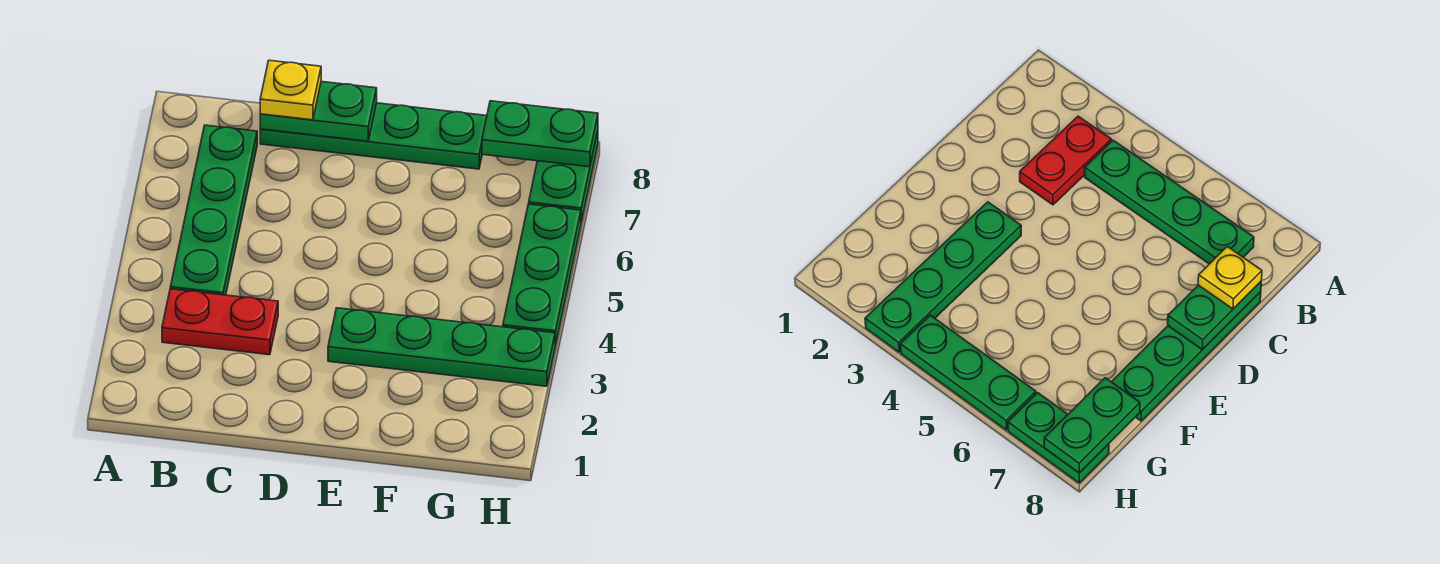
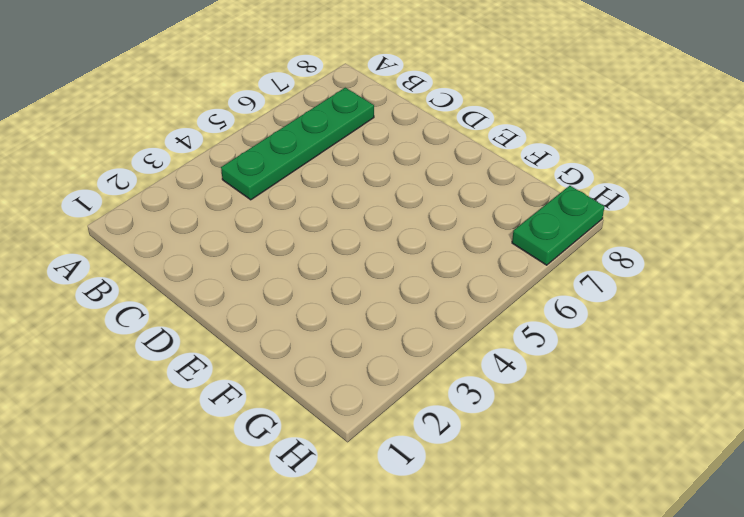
none -> red 1x2 plate [162,289,278,355]
none -> green 1x4 plate [260,103,487,169]

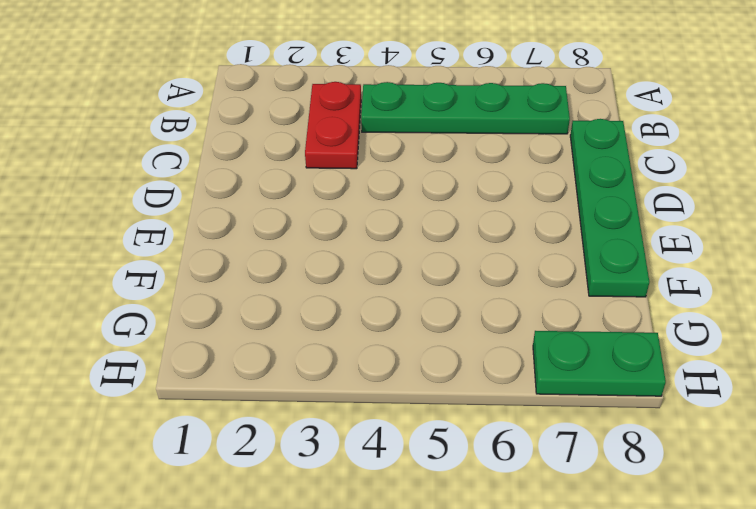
none -> green 1x4 plate [328,308,555,386]
none -> green 1x3 plate [503,204,581,345]

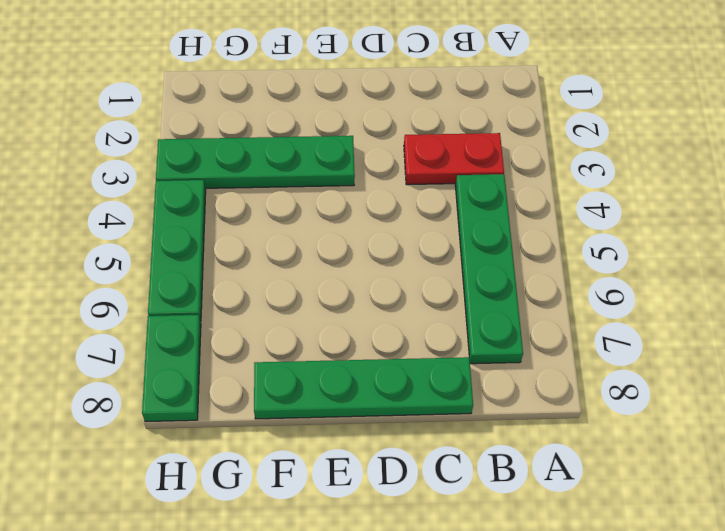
none -> green 1x2 plate [260,81,377,141]
none -> green 1x2 plate [482,101,598,167]

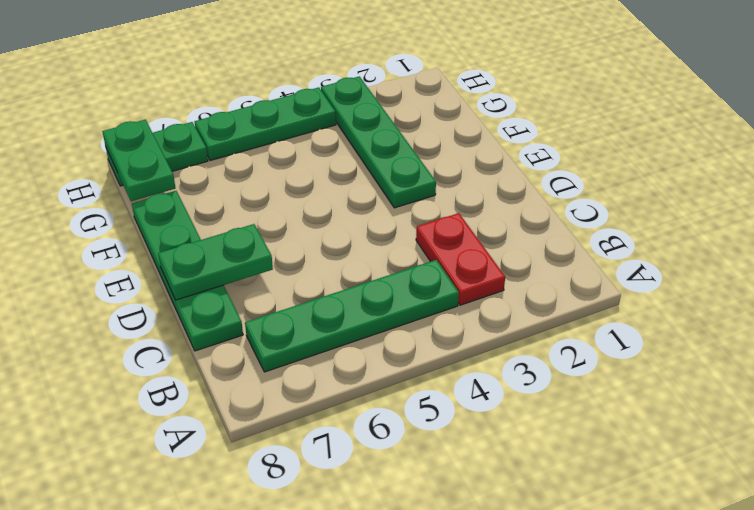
green 1x2 plate [158,224,273,300] -> green 1x2 plate turned to [260,81,377,141]
none -> yellow 1x1 plate [260,60,321,120]

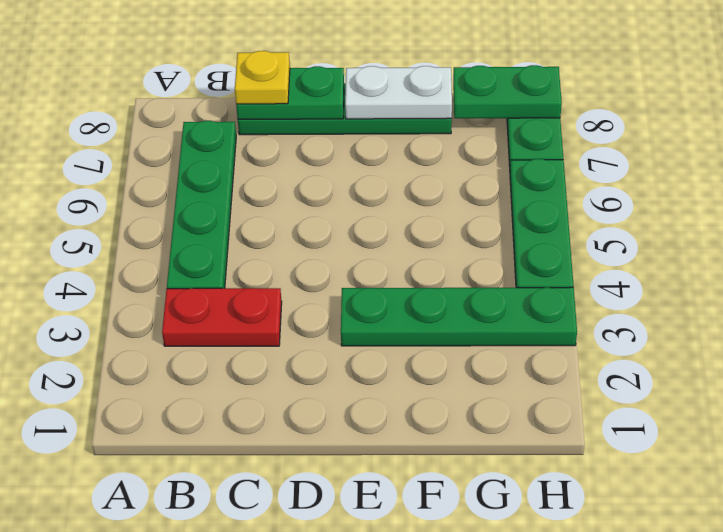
white 1x2 plate [345,66,452,119] -> none

